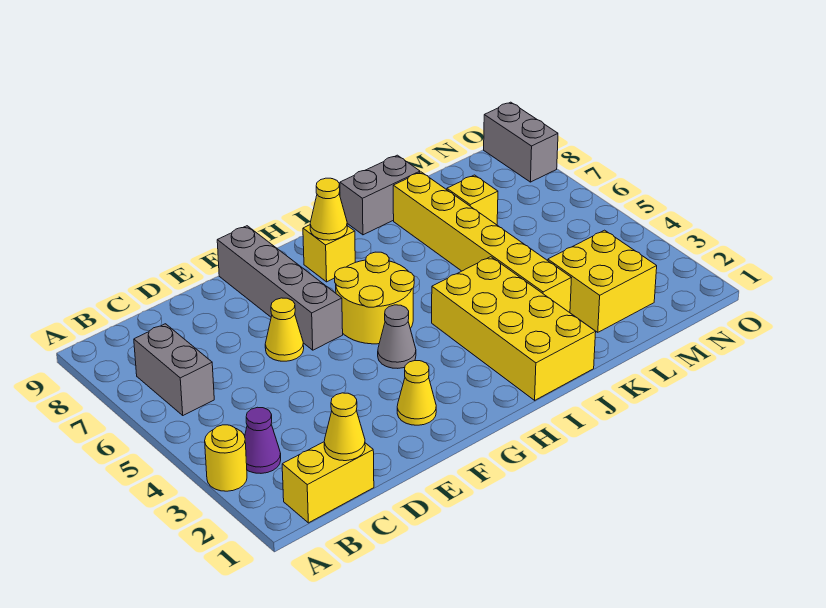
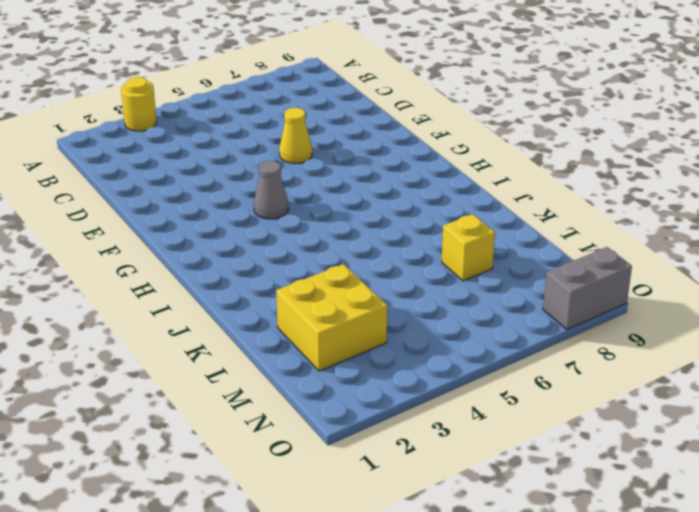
none -> yellow 1x2 brick [282,442,374,523]
none -> purple 1x1 cone [245,407,281,473]
none -> grey 1x2 brick [134,324,214,415]

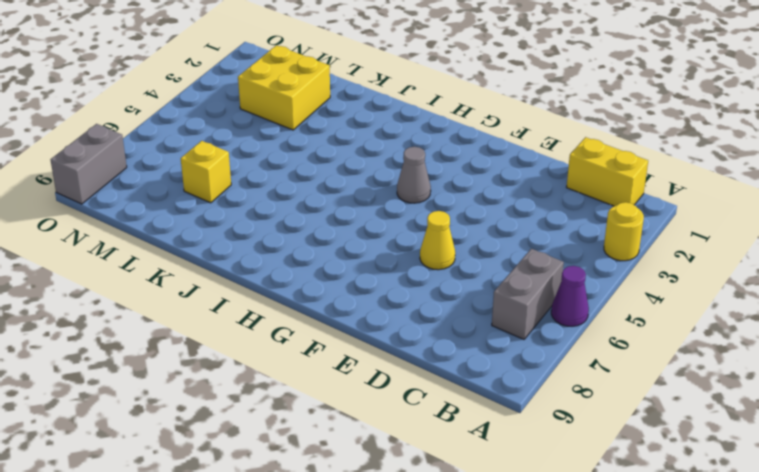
purple 1x1 cone [551,266,589,326] -> purple 1x1 cone moved to [245,407,281,473]
none -> yellow 1x1 cone [397,361,436,425]
none -> grey 1x4 brick [217,226,343,350]
none -> yellow 2x2 round brick [335,252,414,344]

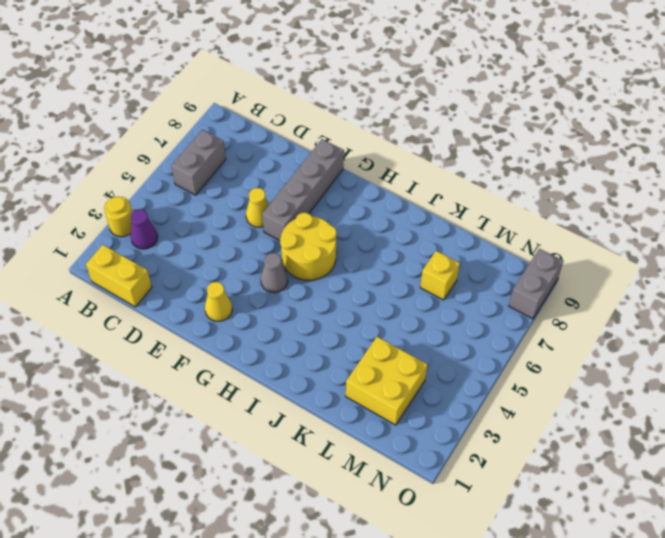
none -> yellow 1x1 brick [303,225,355,282]
none -> yellow 2x4 brick [432,257,596,400]
none -> grey 1x2 brick [340,155,420,235]

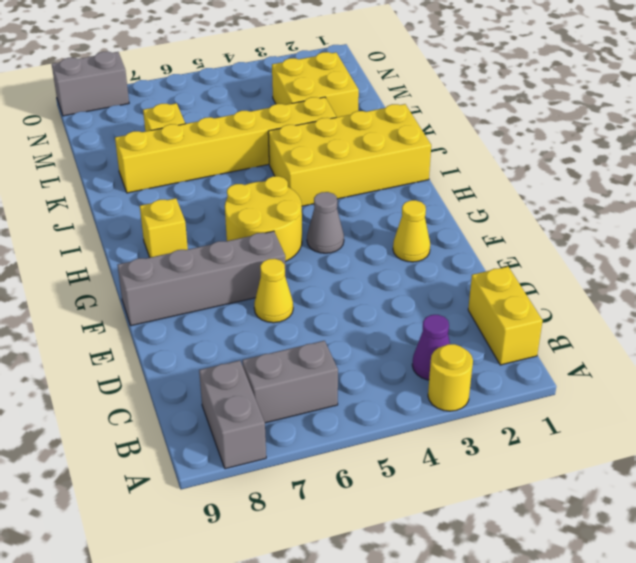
grey 1x2 brick [199,360,266,469] -> grey 1x2 brick moved to [340,155,420,235]
none -> yellow 1x1 cone [324,393,365,461]
none -> yellow 1x1 cone [310,178,347,240]

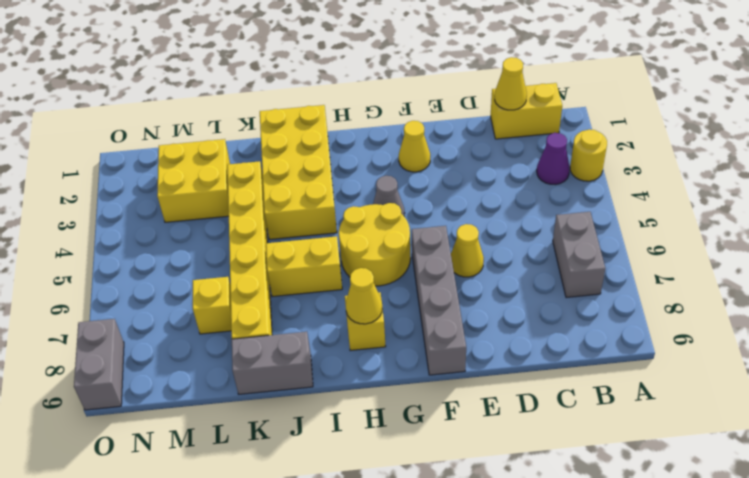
yellow 1x2 brick [266,236,342,297] -> none

